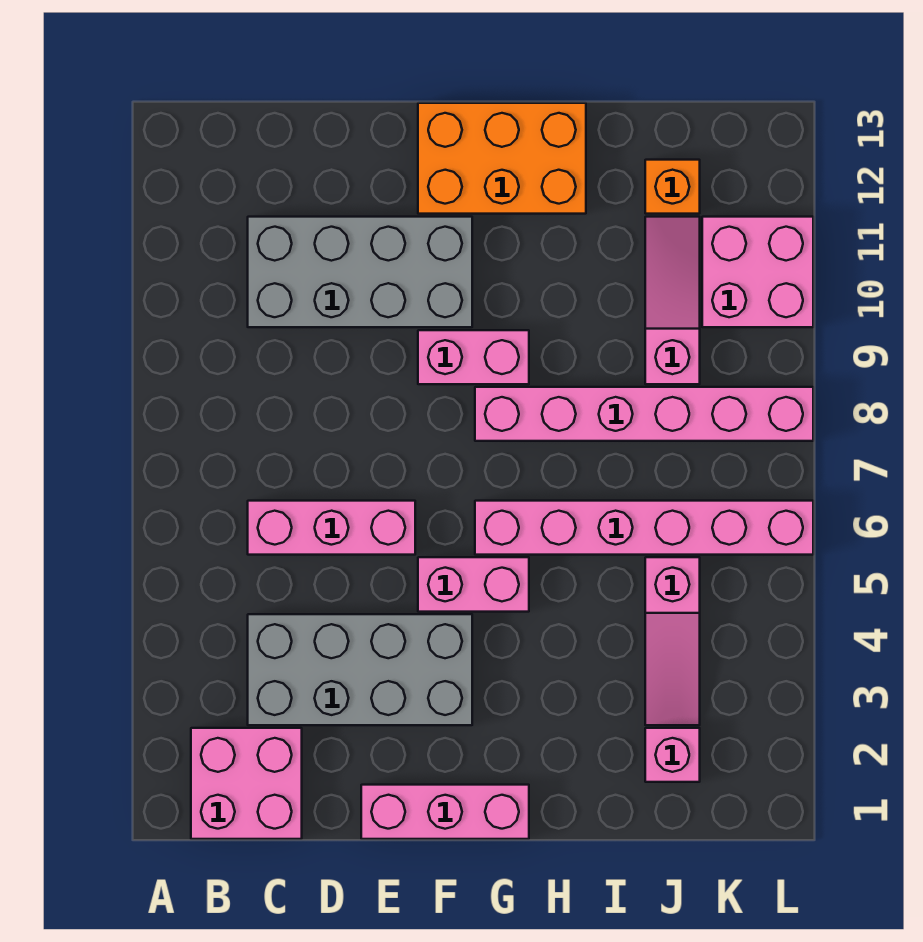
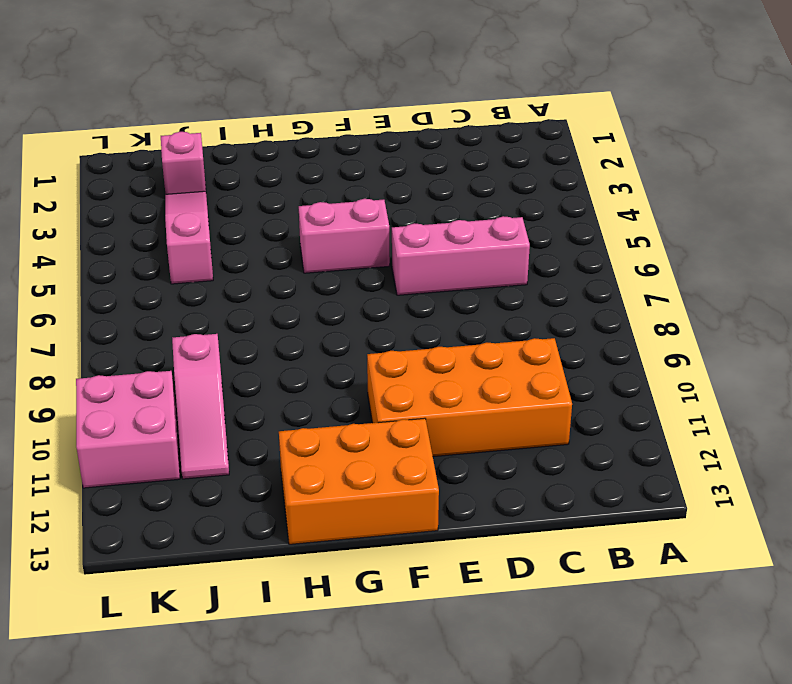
orange 2x4 brick [367,338,572,457] -> grey 2x4 brick [248,217,472,327]
none -> pink 2x2 brick [191,728,302,839]
none -> grey 2x4 brick [248,614,472,725]
none -> pink 1x3 brick [361,785,529,839]

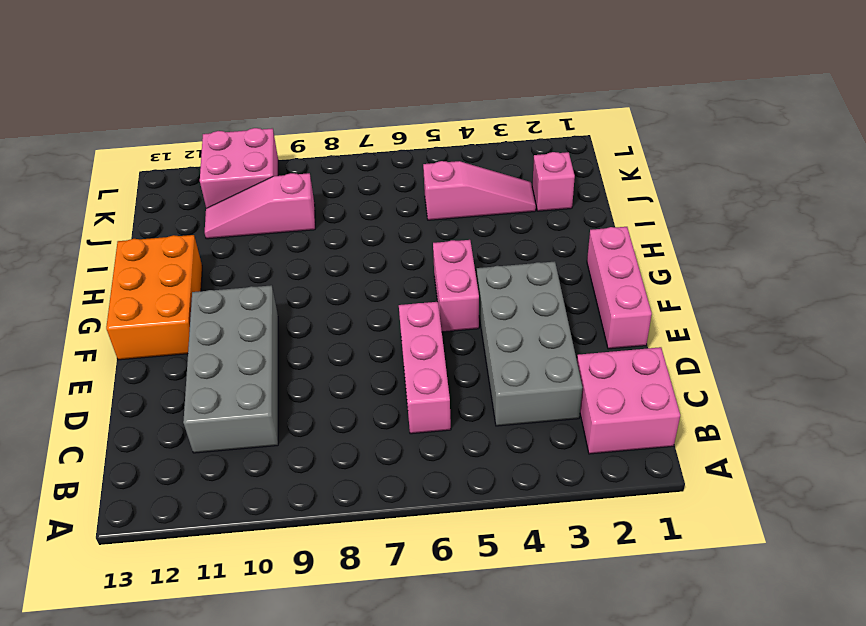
none -> pink 1x2 brick [418,330,529,384]
none -> pink 1x6 brick [475,501,813,555]
none -> pink 1x6 brick [475,387,813,441]

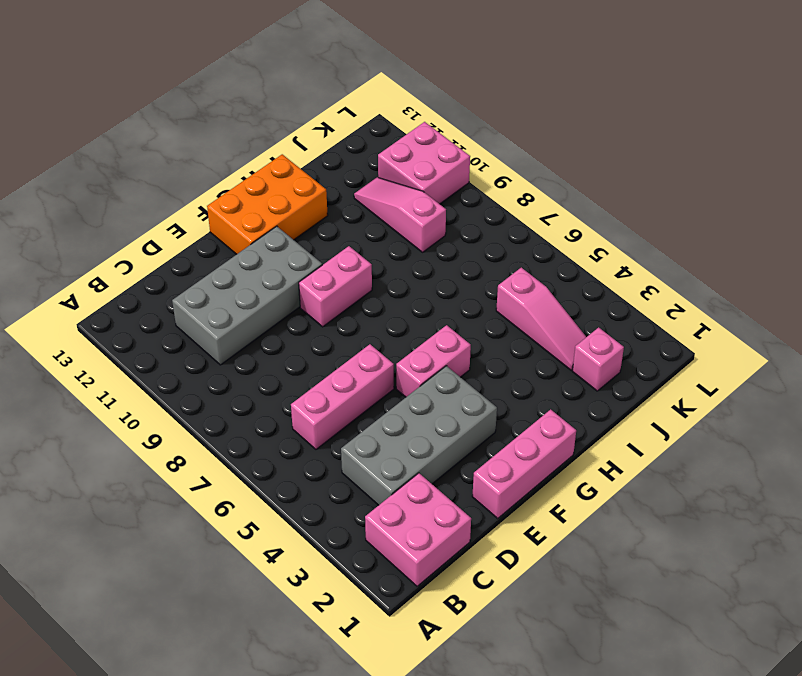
none -> pink 1x6 brick [475,501,813,555]
none -> pink 1x6 brick [475,387,813,441]
none -> orange 1x1 brick [645,160,700,214]

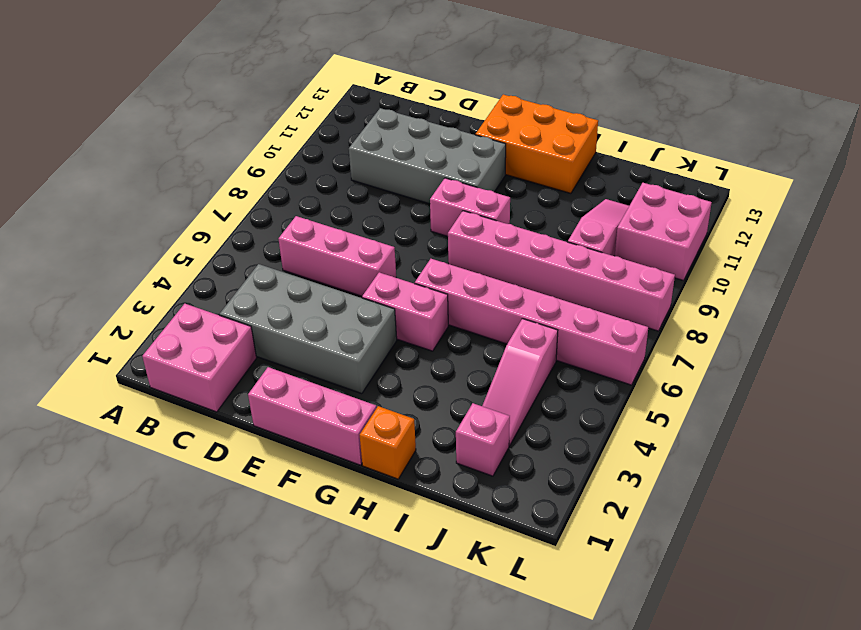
orange 1x1 brick [360,406,416,479] -> orange 1x1 brick moved to [645,160,700,214]

